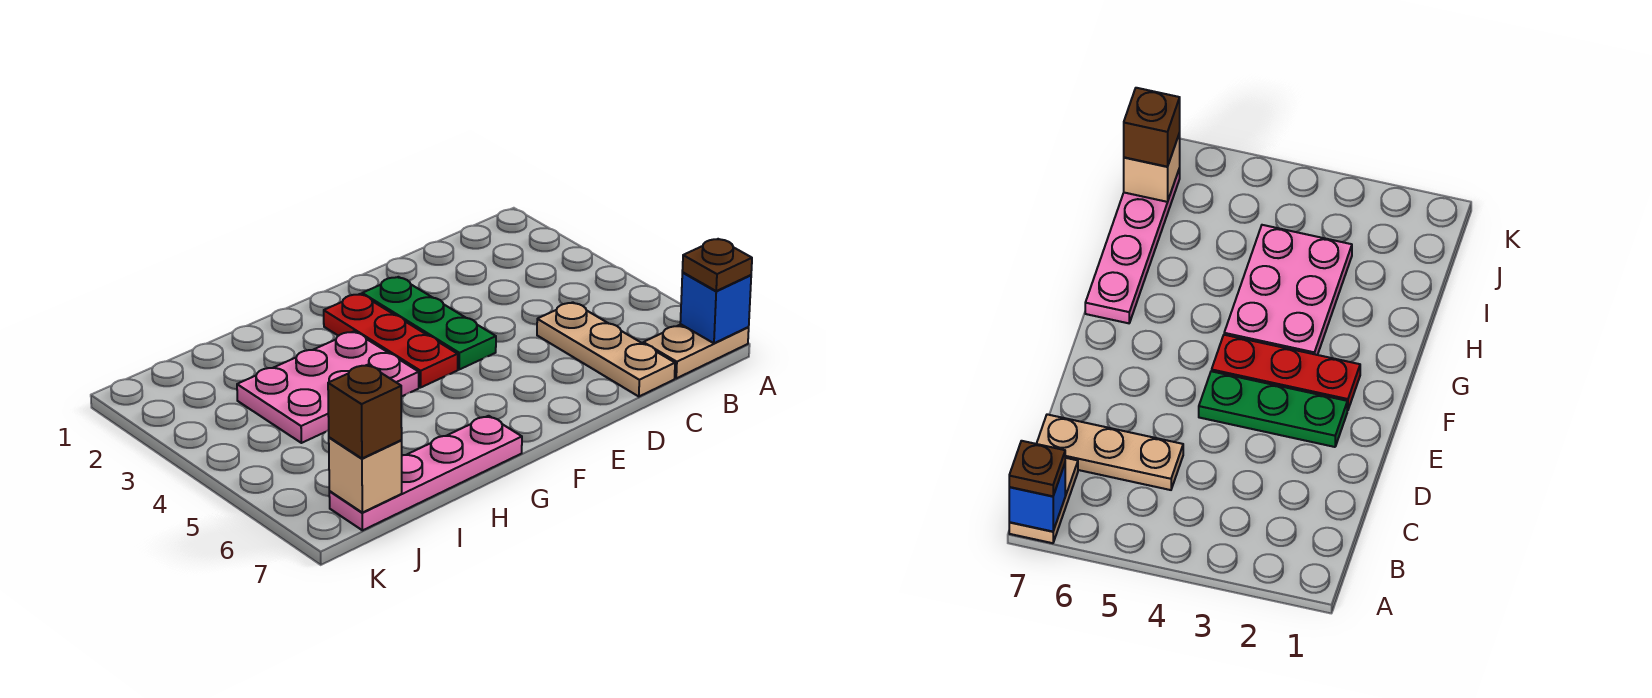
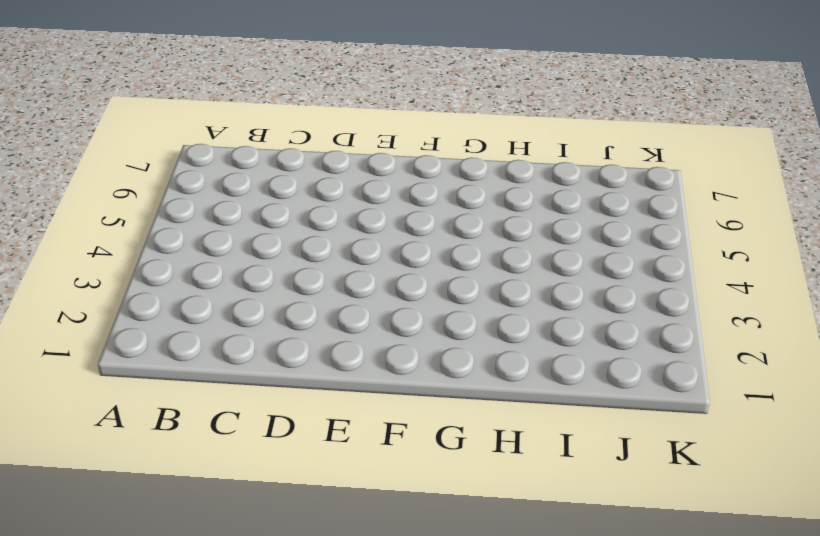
none -> tan 1x2 plate [643,324,749,378]
none -> tan 1x3 plate [537,302,675,397]

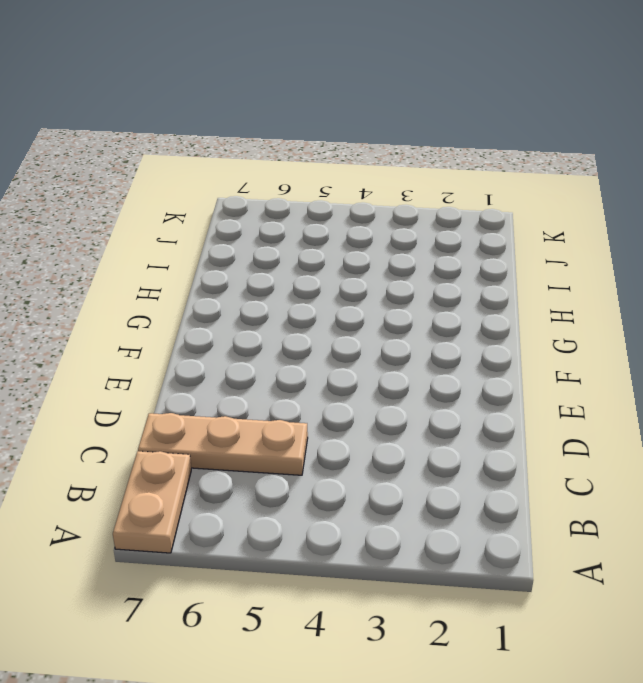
none -> green 1x3 plate [362,277,496,369]
none -> red 1x3 plate [324,294,458,387]

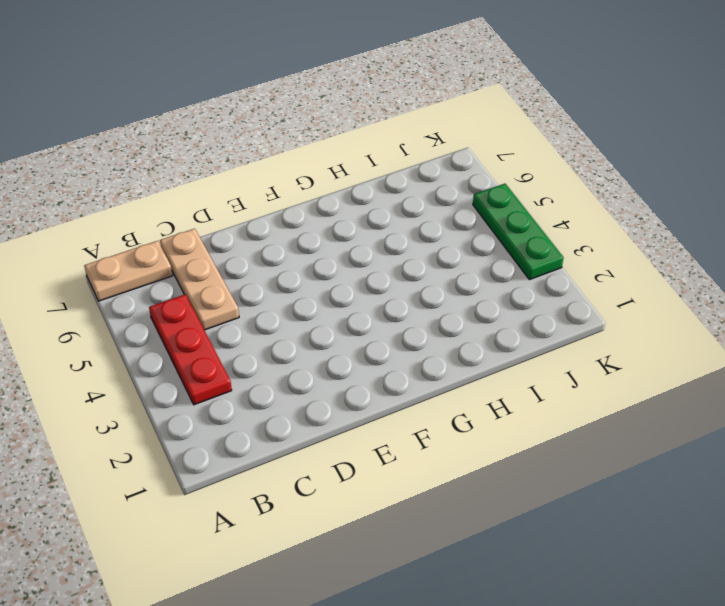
red 1x3 plate [149,294,232,405] -> red 1x3 plate moved to [324,294,458,387]
green 1x3 plate [473,184,564,280] -> green 1x3 plate moved to [362,277,496,369]
none -> pink 2x3 plate [237,331,419,443]
none -> pink 1x4 plate [329,416,522,530]

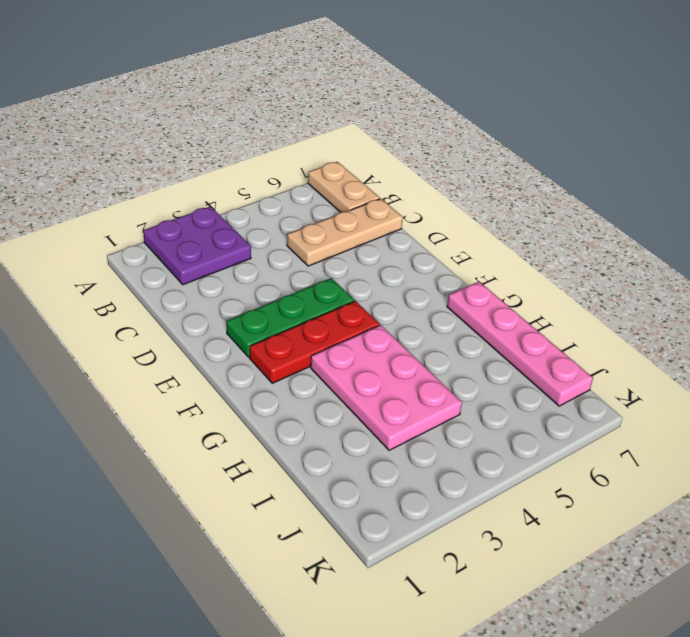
purple 2x2 plate [143,206,251,285] -> none
none -> blue 1x1 brick [680,273,751,343]
none -> tan 1x1 brick [329,437,402,513]

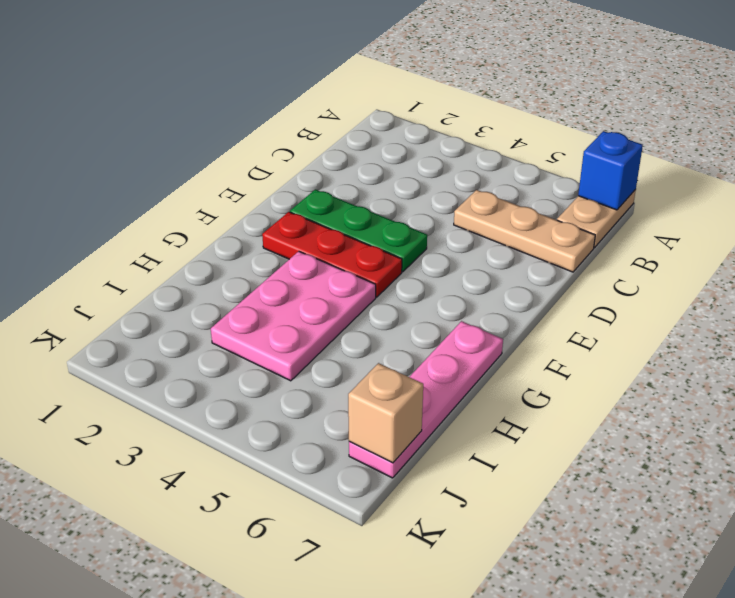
none -> brown 1x1 plate [682,239,752,291]
none -> brown 1x1 brick [328,365,402,458]

